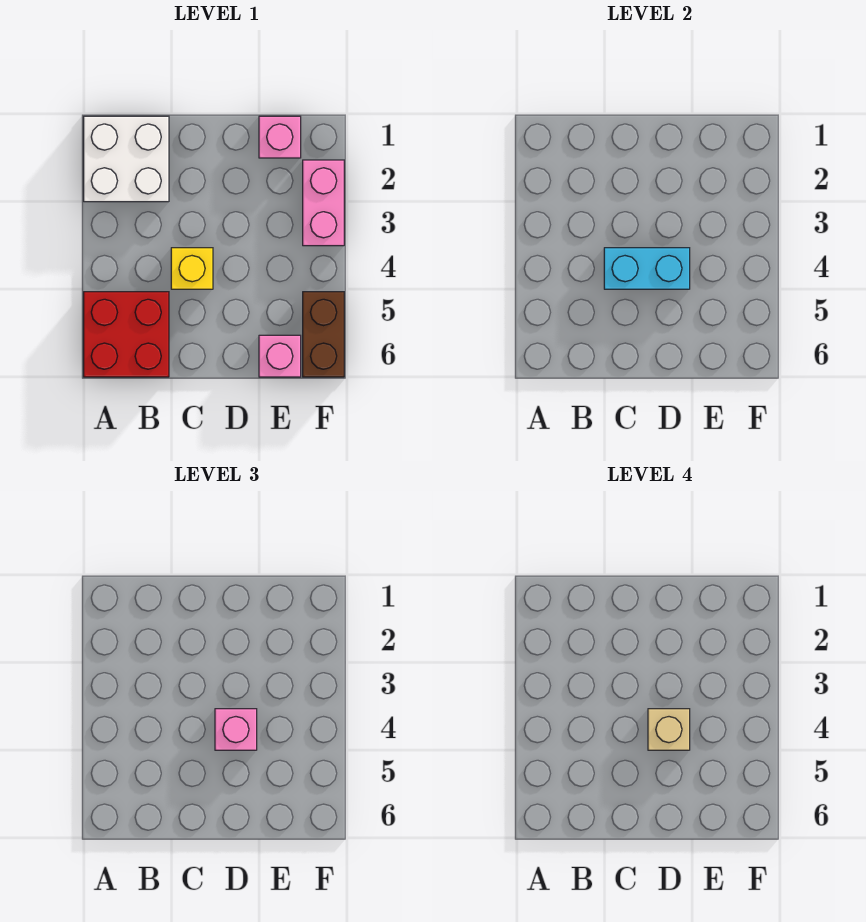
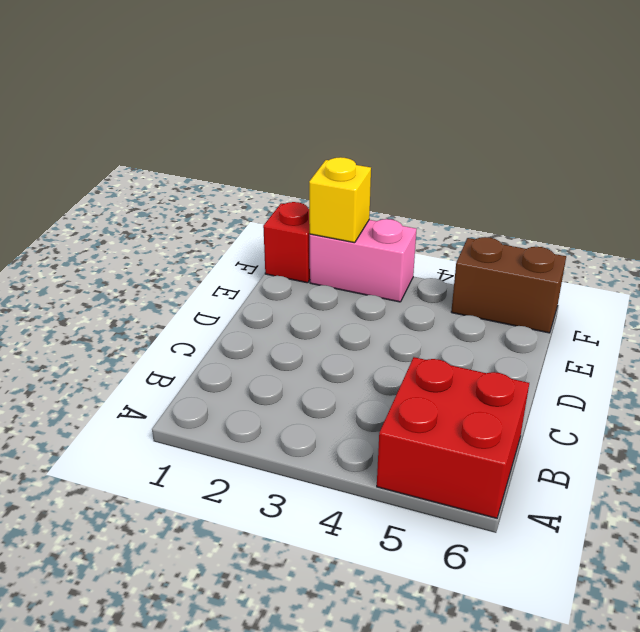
red 1x1 brick [263,202,310,283] -> none
yellow 1x1 brick [309,157,371,243] -> yellow 1x1 brick moved to [171,248,213,289]
none -> white 2x2 brick [84,116,169,202]
none -> pink 1x1 brick [259,116,301,158]

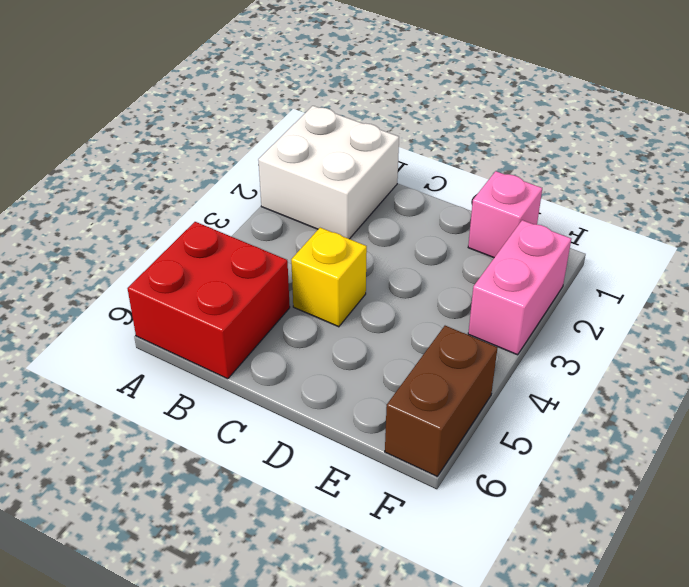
none -> pink 1x1 brick [259,335,301,377]
none -> cyan 1x2 brick [604,248,690,289]

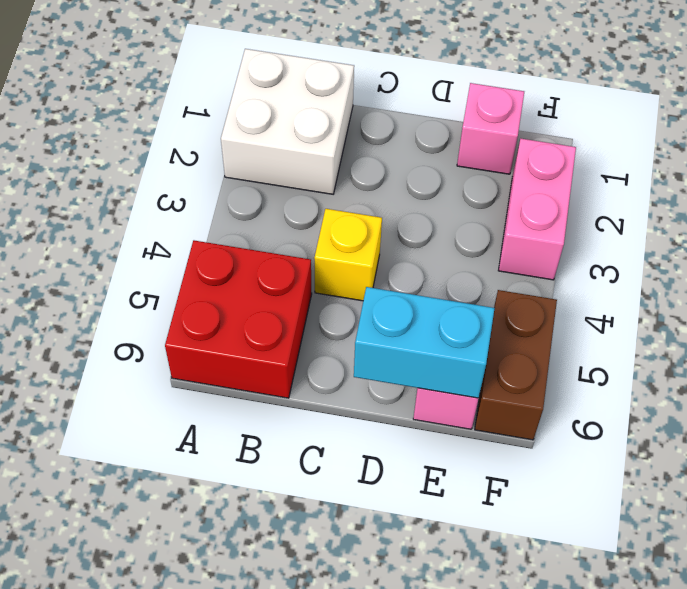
cyan 1x2 brick [354,287,495,398] -> cyan 1x2 brick moved to [604,248,690,289]
none -> pink 1x1 brick [215,709,257,750]
none -> tan 1x1 brick [648,709,690,750]

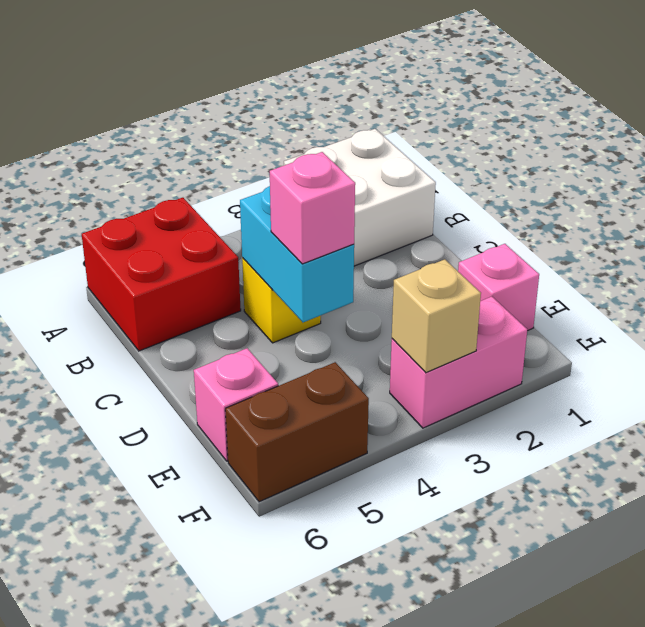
tan 1x1 brick [392,259,481,373] -> tan 1x1 brick moved to [648,709,690,750]

